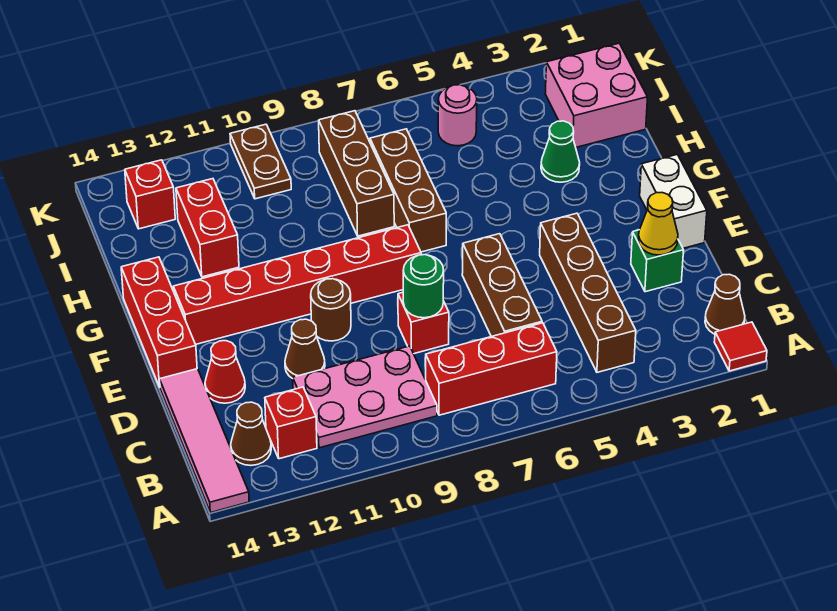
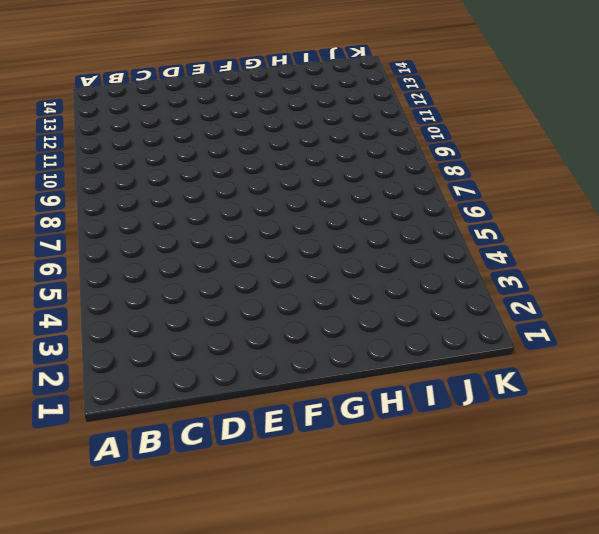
none -> red 1x1 tile [714,322,767,371]
none -> pink 1x4 tile [160,369,249,513]
none -> brown 1x1 cone [705,274,745,334]

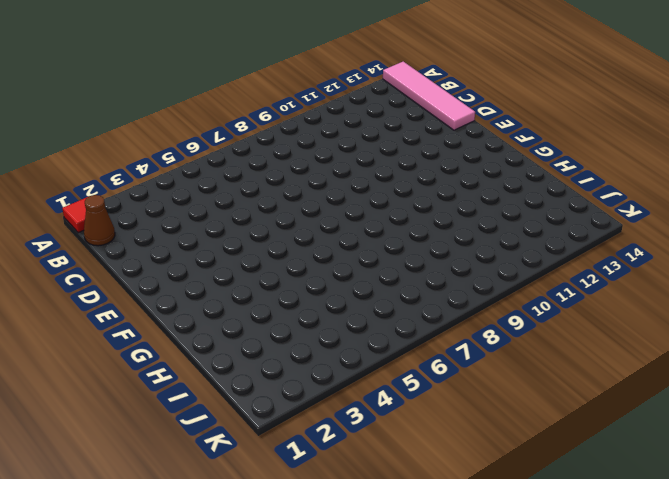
none -> brown 1x4 brick [540,213,636,372]
none -> red 1x3 brick [426,323,557,415]
none -> pink 2x3 plate [293,346,437,448]

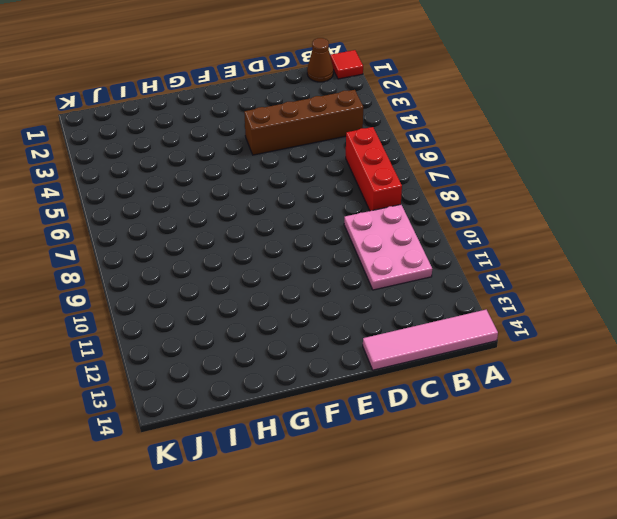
none -> red 1x1 brick [265,387,317,459]
none -> brown 1x1 cone [231,402,271,465]
none -> brown 1x3 brick [462,234,542,337]

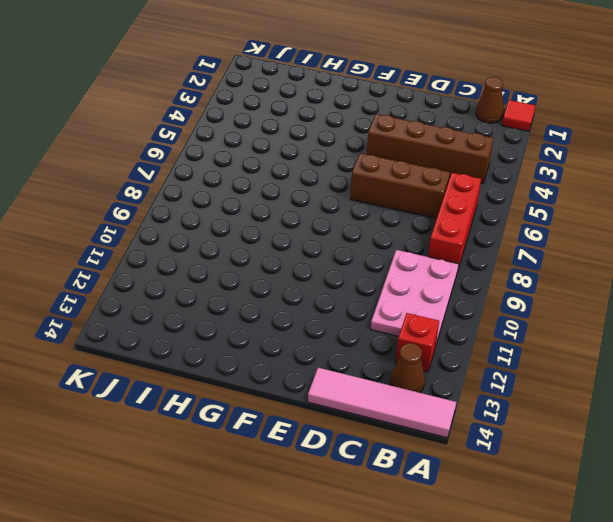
none -> green 1x1 brick [631,230,684,292]
none -> red 1x1 brick [398,292,449,354]
none -> brown 1x1 cone [285,319,325,379]

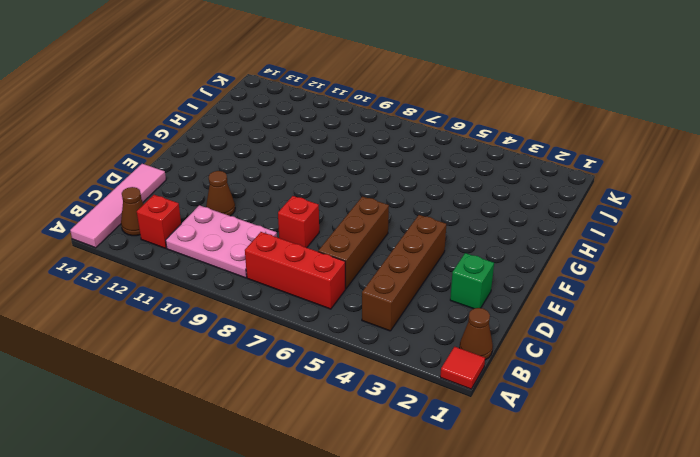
none -> red 1x1 cone [205,341,245,403]
none -> white 1x2 brick [640,154,707,248]
none -> brown 1x1 round brick [311,279,351,341]

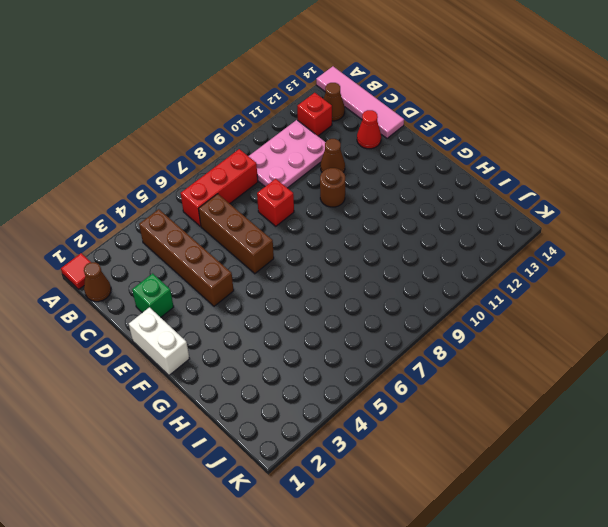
none -> red 1x3 brick [121,257,197,387]
none -> red 1x6 brick [173,225,421,344]
none -> brown 1x3 brick [370,129,446,252]

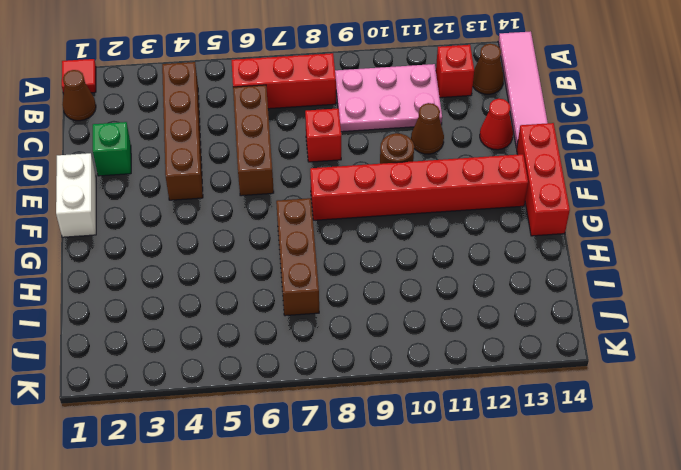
none -> green 1x1 cone [541,121,580,182]
none -> brown 1x3 brick [319,111,394,236]
none -> red 1x2 brick [176,179,239,277]

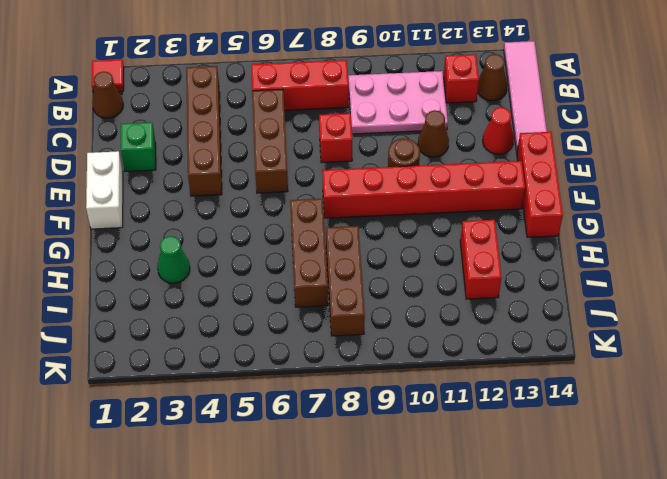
none -> pink 2x2 brick [545,43,648,147]
none -> pink 1x1 round brick [438,85,477,146]
none -> brown 1x2 plate [230,124,291,199]

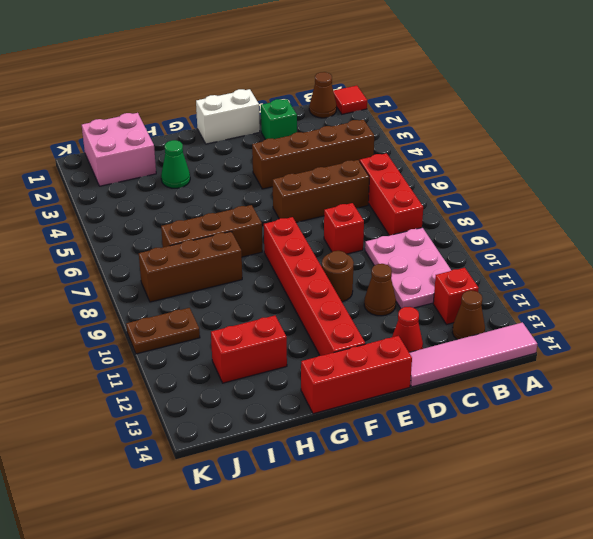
none -> pink 1x1 round brick [438,85,477,146]
none -> red 1x1 brick [125,160,175,229]
none -> yellow 1x1 cone [638,193,678,255]

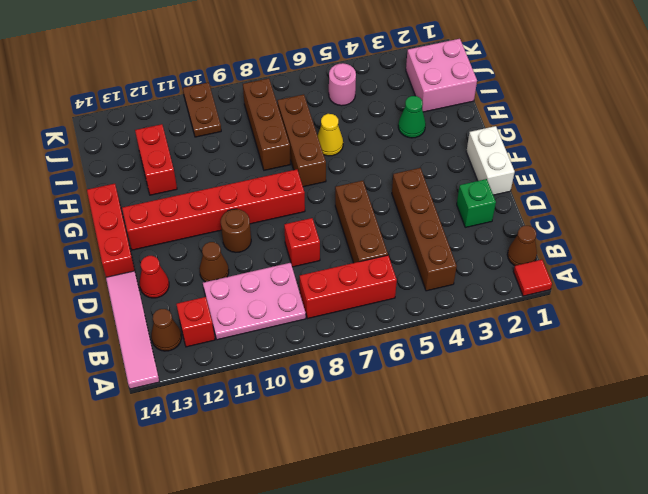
yellow 1x1 cone [317,114,343,156] -> yellow 1x1 cone moved to [638,193,678,255]
none -> red 1x1 brick [125,160,175,229]
none -> green 1x1 round brick [403,255,444,318]

